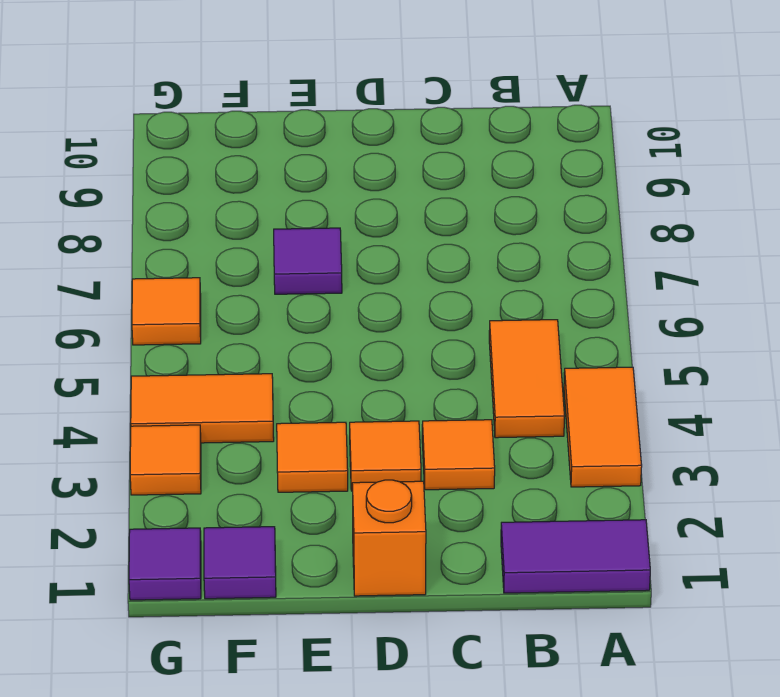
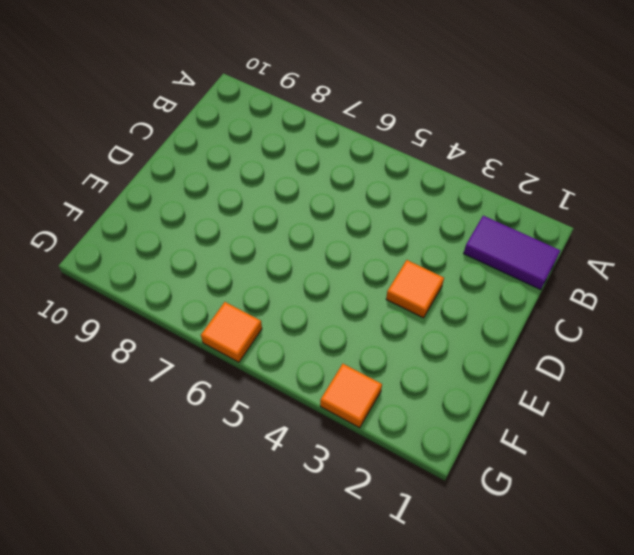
purple 1x2 tile [464,216,560,290] -> purple 1x2 tile turned to [501,520,650,593]
none -> orange 1x2 tile [564,367,642,487]
none -> orange 1x2 tile [489,320,565,438]
none -> orange 1x1 tile [422,420,495,490]

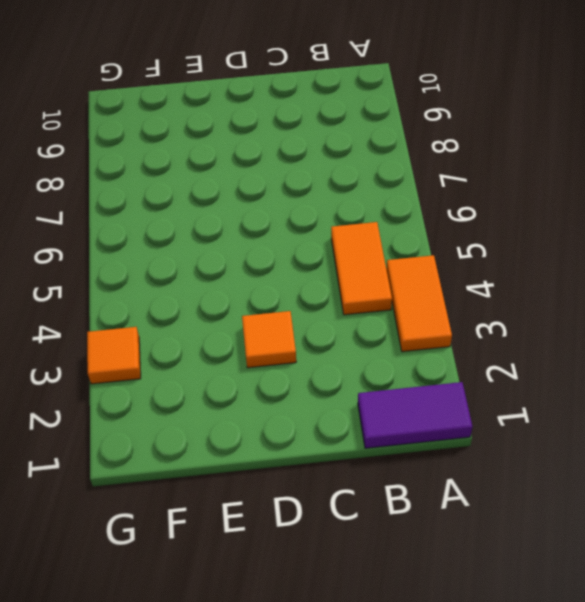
none -> orange 1x1 tile [422,420,495,490]
none -> orange 1x1 brick [352,480,426,596]
none -> orange 1x1 tile [277,422,348,492]

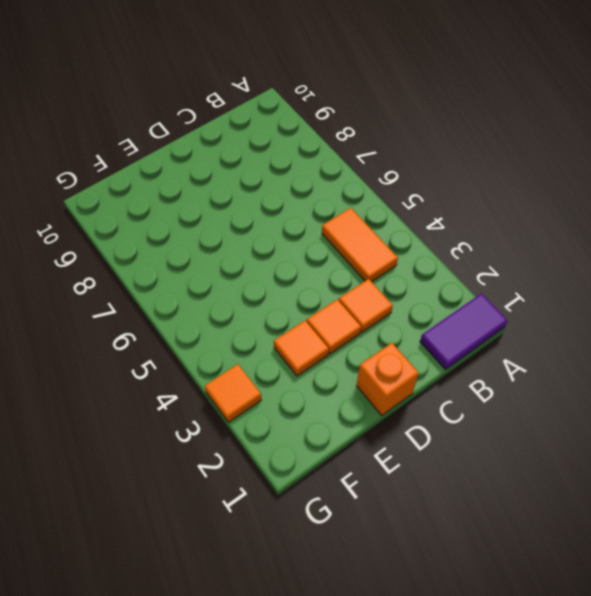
none -> orange 1x2 tile [564,367,642,487]
none -> purple 1x1 tile [274,228,342,294]
none -> purple 1x1 tile [204,527,276,599]

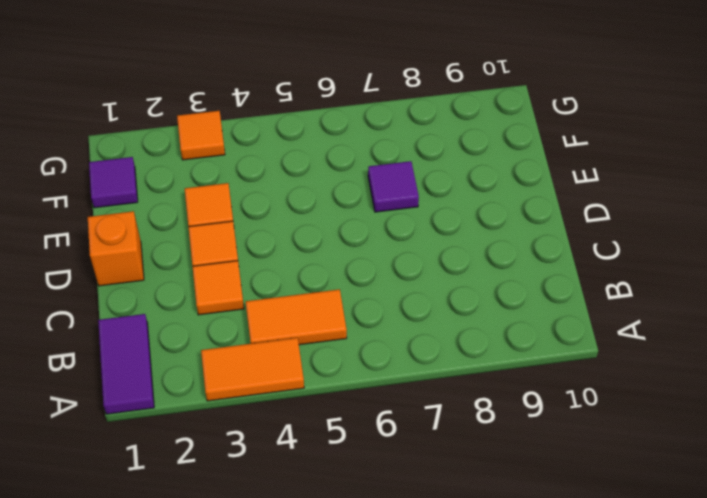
none -> orange 1x2 tile [131,374,274,443]
none -> purple 1x1 tile [129,528,201,600]
none -> orange 1x1 tile [132,278,201,345]

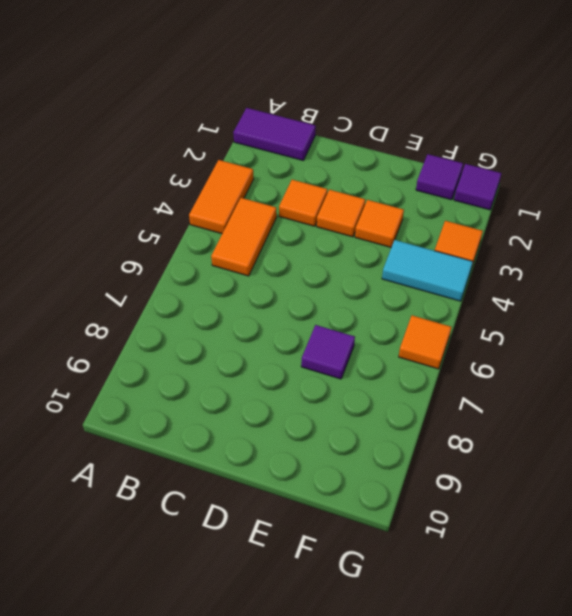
cyan 1x2 tile [382,240,473,301] -> orange 1x2 tile [131,374,274,443]
none -> orange 1x1 brick [352,480,426,596]

